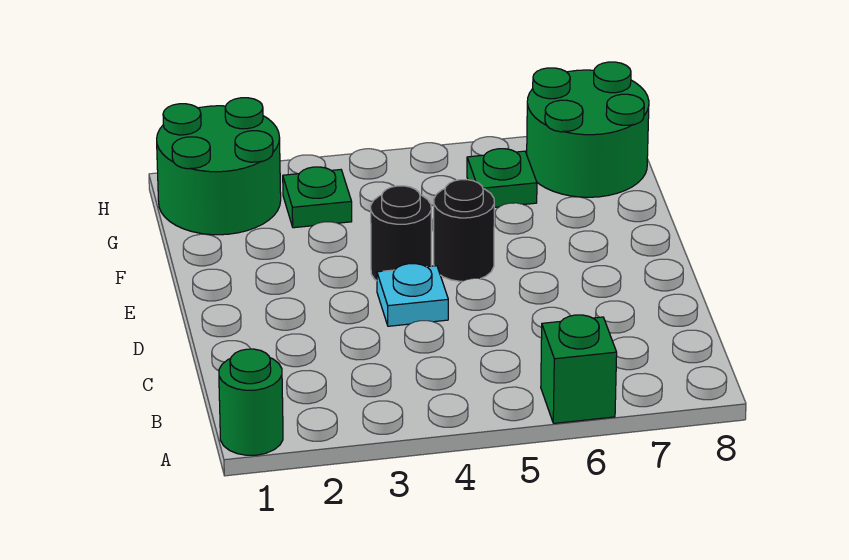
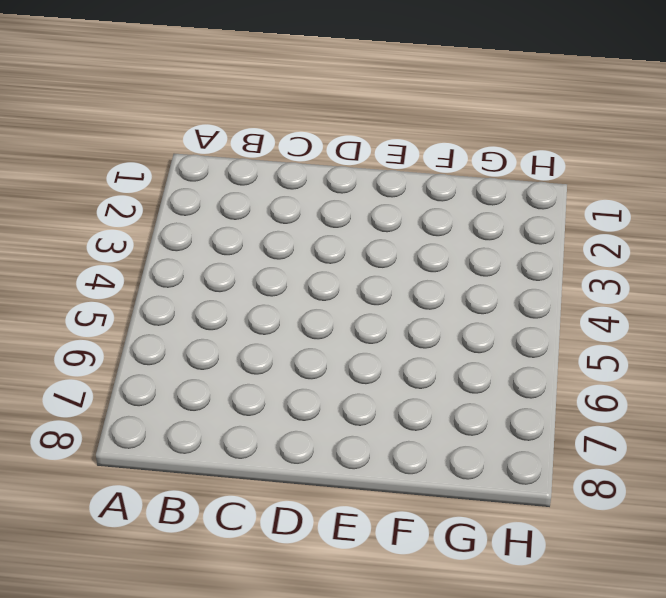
none -> green 1x1 round brick [219,349,283,455]
none -> green 1x1 brick [541,315,617,423]

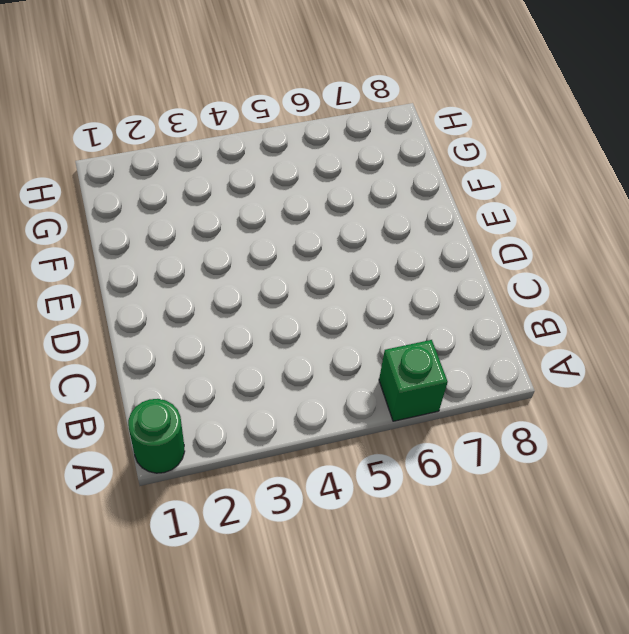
none -> cyan 1x1 plate [377,264,448,326]
none -> black 1x1 round brick [371,186,431,281]

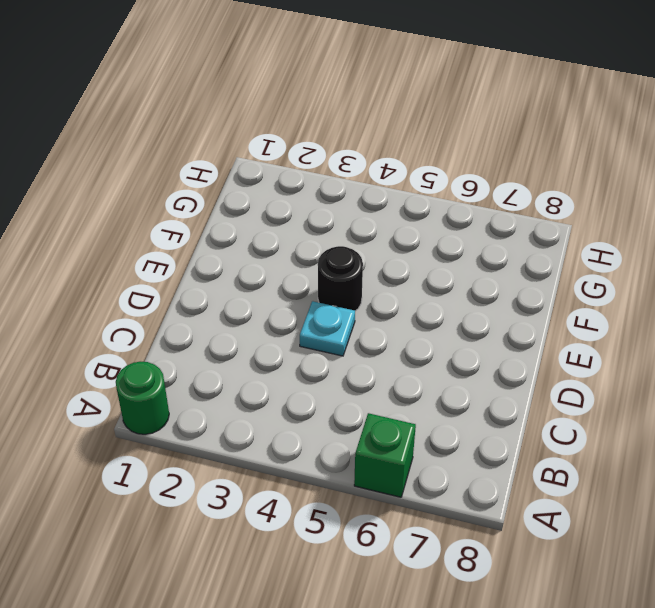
none -> black 1x1 round brick [434,180,494,281]
none -> green 2x2 round brick [157,98,281,235]

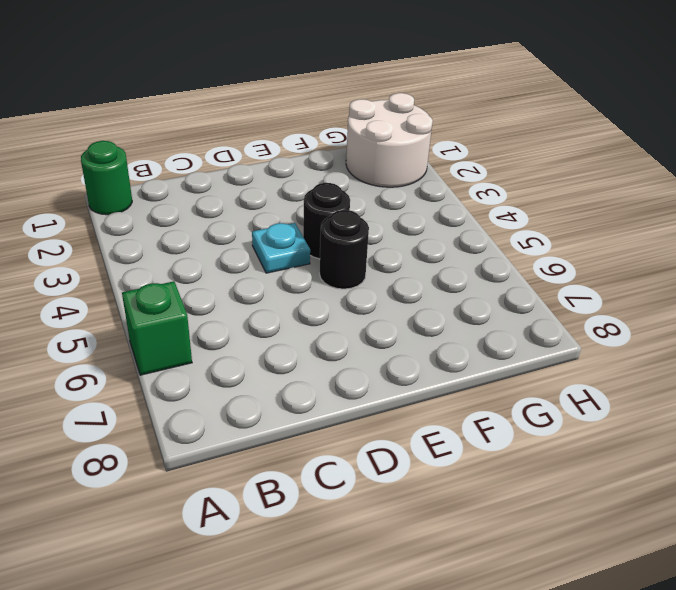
white 2x2 round brick [346,93,433,187] -> green 2x2 round brick [157,98,281,235]
none -> green 1x1 plate [283,167,352,228]
none -> green 1x1 plate [467,149,537,207]

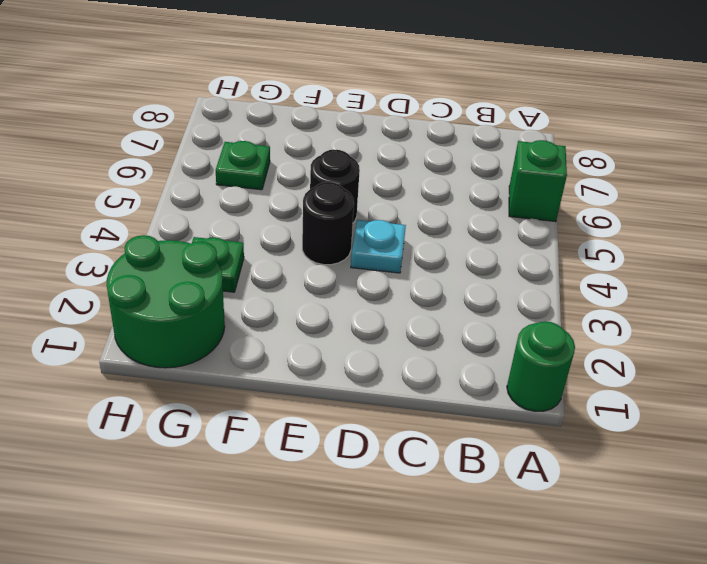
none -> green 2x2 round brick [527,62,649,197]

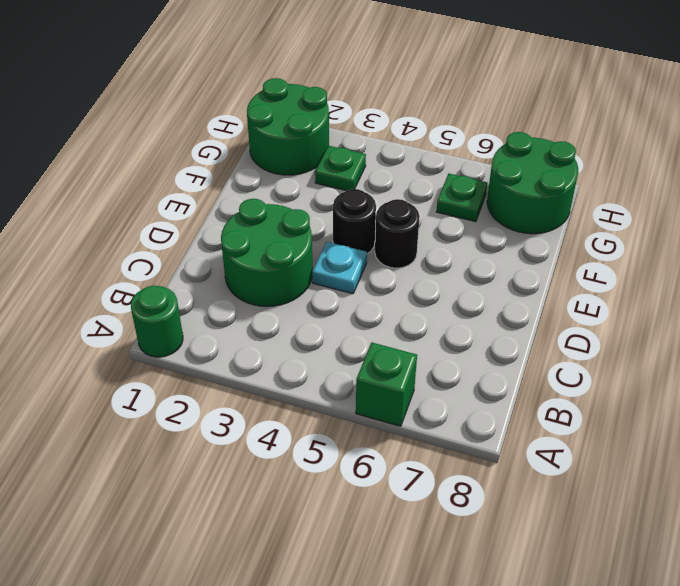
green 2x2 round brick [221,199,313,307] -> none

